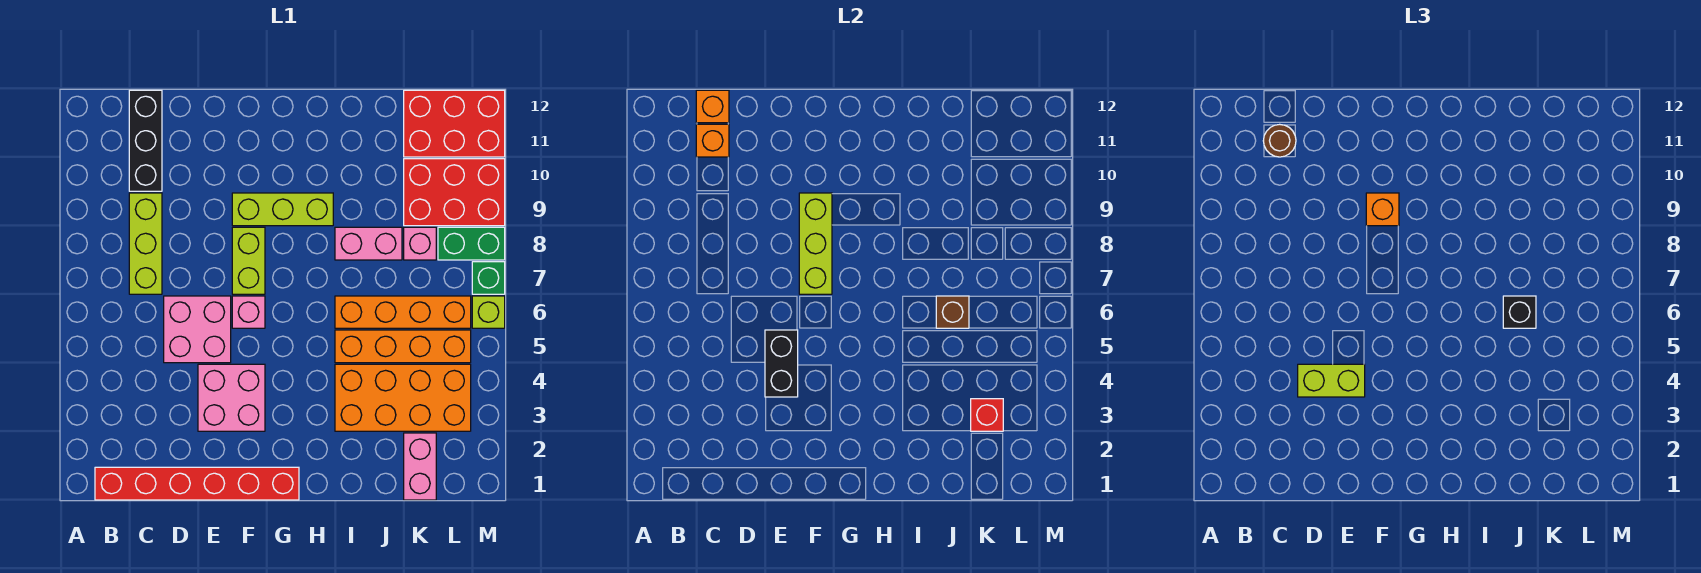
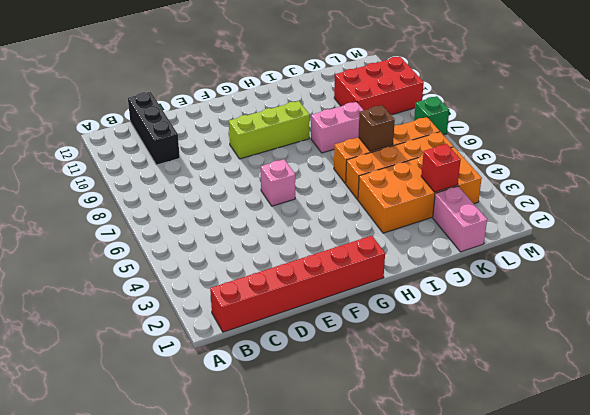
none -> lime 1x3 brick [129,193,162,294]
none -> pink 2x2 brick [164,296,231,363]
none -> pink 2x2 brick [198,364,265,431]

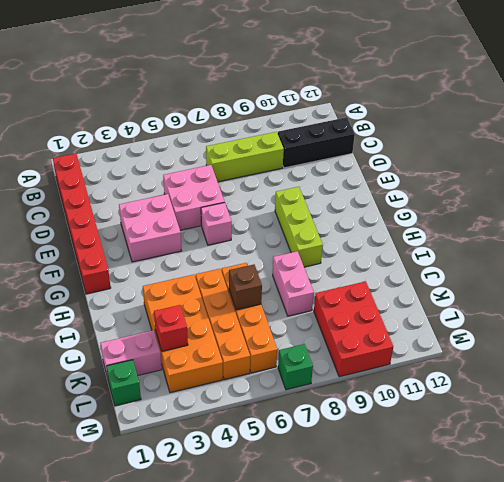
green 1x1 brick [106,360,141,406] -> none
none -> lime 1x2 brick [232,227,265,294]
none -> pink 1x1 brick [404,227,436,260]
none -> red 2x3 brick [404,90,505,157]

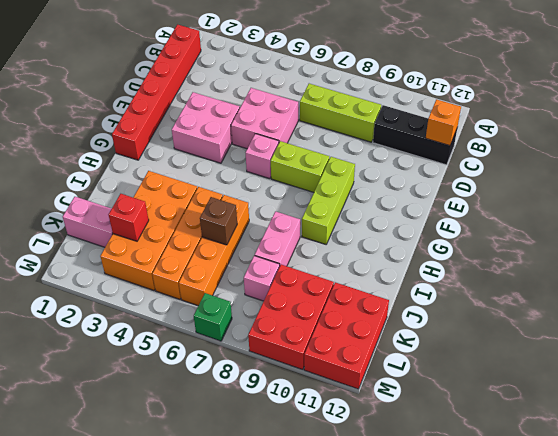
none -> green 1x2 brick [438,227,505,260]
none -> lime 1x1 brick [472,296,505,328]
none -> orange 1x1 brick [696,124,729,157]

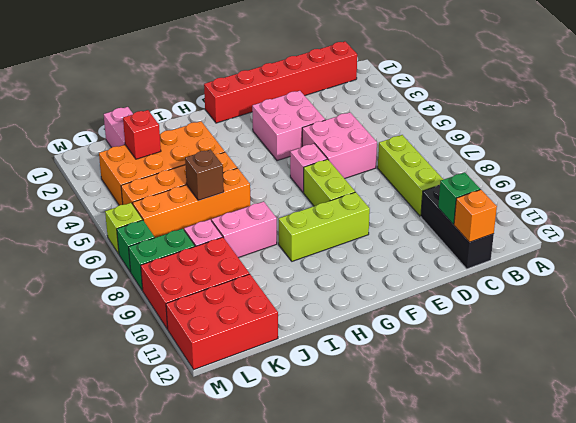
green 1x1 brick [438,172,480,224] -> orange 1x1 brick [696,124,729,157]
none -> black 1x2 brick [765,330,798,397]
none -> lime 1x3 brick [799,193,832,294]
none -> brown 1x1 round brick [1263,124,1296,157]

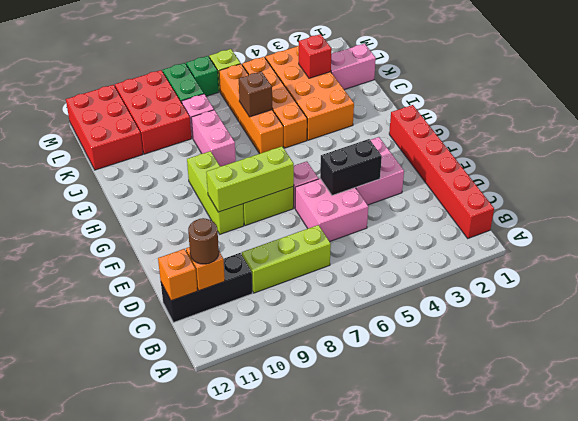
none -> lime 1x2 brick [1298,364,1365,397]
none -> orange 1x1 brick [1366,193,1399,226]
none -> black 1x1 brick [1503,296,1536,328]

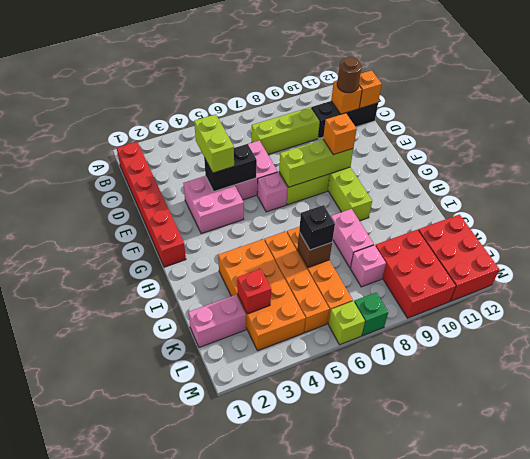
none -> green 1x2 brick [438,227,505,260]

